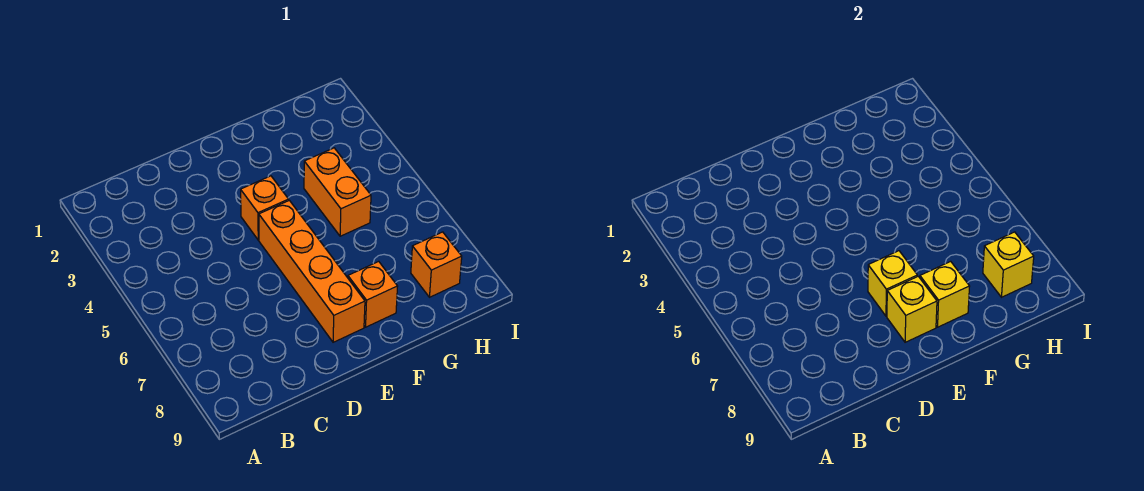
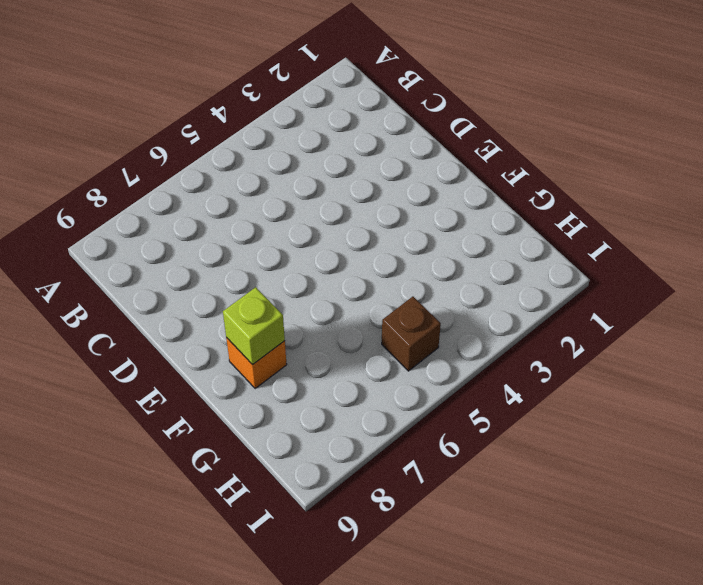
lime 1x1 brick [223,287,285,365] -> yellow 1x1 brick [920,261,970,327]
brown 1x1 brick [382,297,441,371] -> none
none -> orange 1x1 brick [241,176,289,240]
none -> orange 1x4 brick [259,200,365,342]

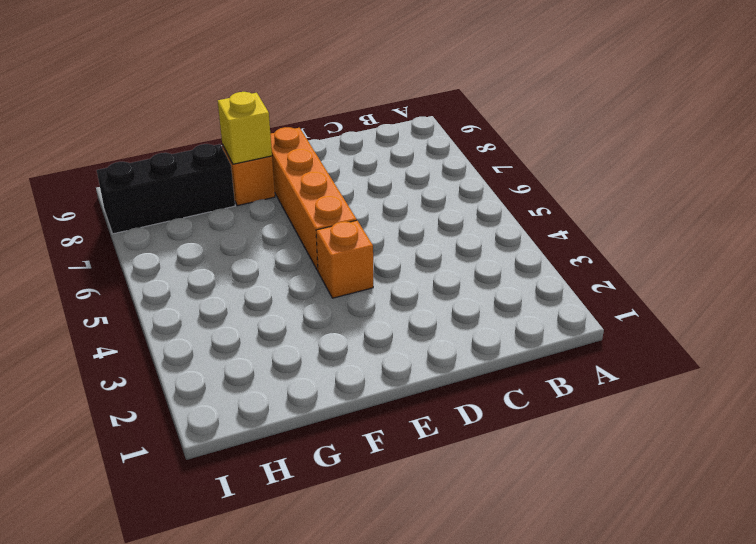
black 1x3 brick [97,144,235,234] -> orange 1x1 brick [411,232,462,297]
none -> orange 1x2 brick [304,148,371,236]
none -> yellow 1x1 brick [868,251,917,316]

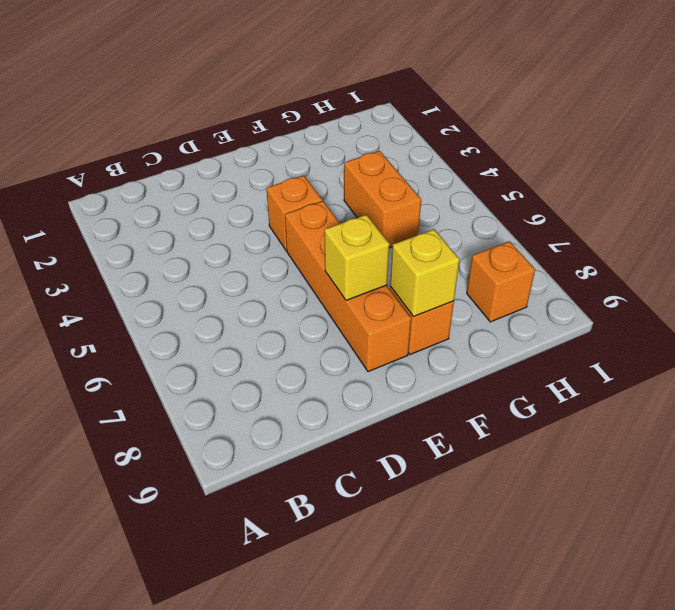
none -> yellow 1x1 brick [887,276,937,342]
none -> yellow 1x1 brick [983,232,1034,297]

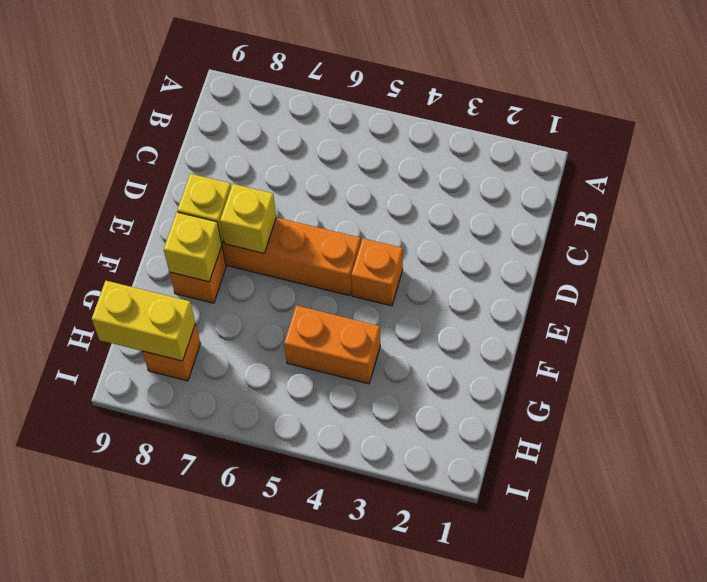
yellow 1x2 brick [92,281,196,361] -> yellow 1x1 brick [983,232,1034,297]

